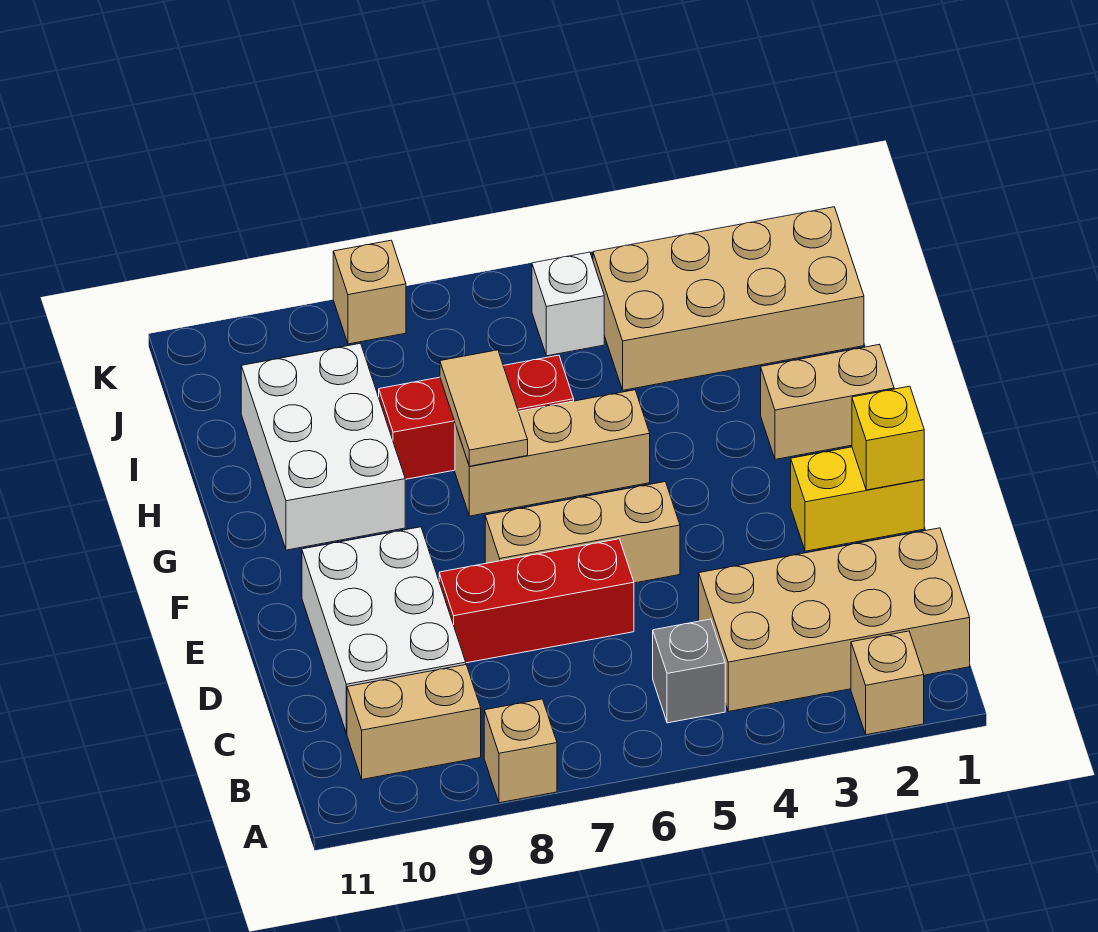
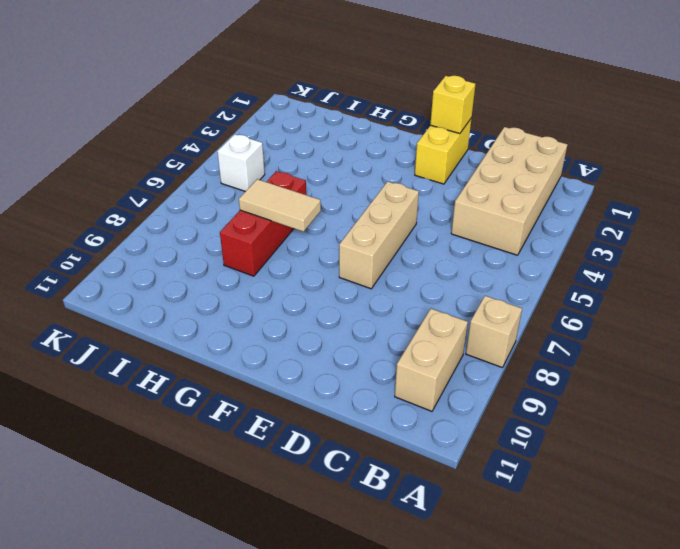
none -> tan 1x1 brick [851,631,924,735]
none -> grey 1x1 brick [653,619,725,723]
none -> white 2x3 brick [302,527,466,733]

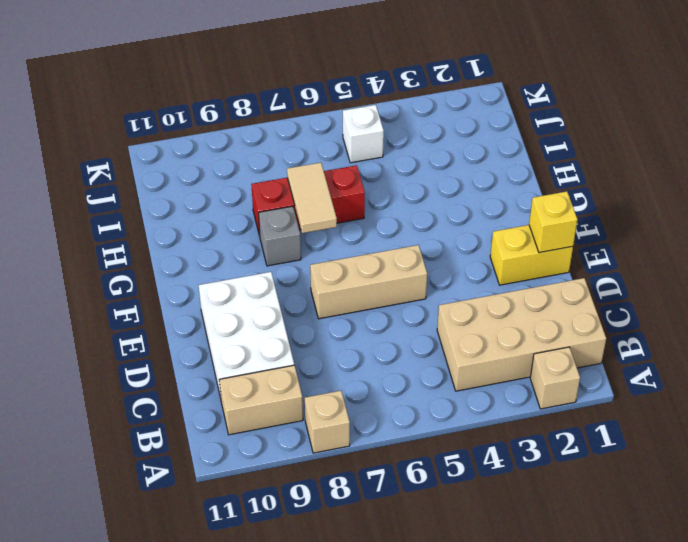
grey 1x1 brick [259,206,301,266] -> grey 1x1 brick moved to [653,619,725,723]
none -> red 1x3 brick [439,539,634,663]
none -> tan 1x2 brick [761,344,894,459]
none -> tan 1x3 brick [455,390,650,516]

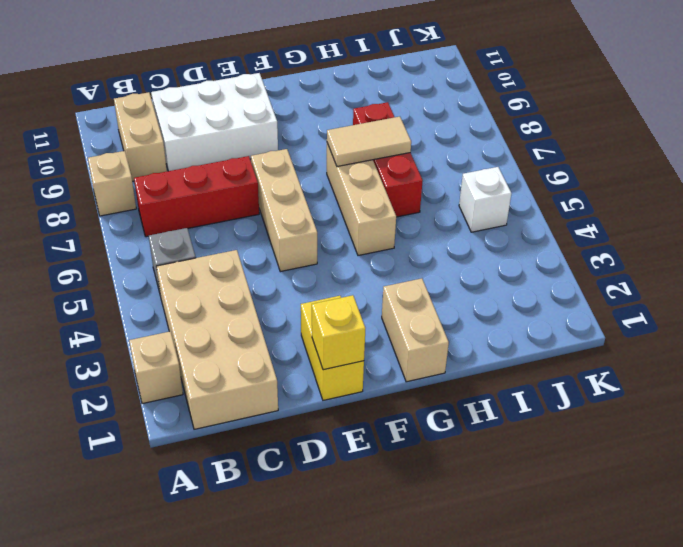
red 1x3 brick [134,156,259,237] -> red 1x3 brick turned to [439,539,634,663]
none -> white 2x3 brick [241,343,405,550]
none -> tan 2x4 brick [593,207,864,390]
none -> tan 1x1 brick [333,240,406,344]

